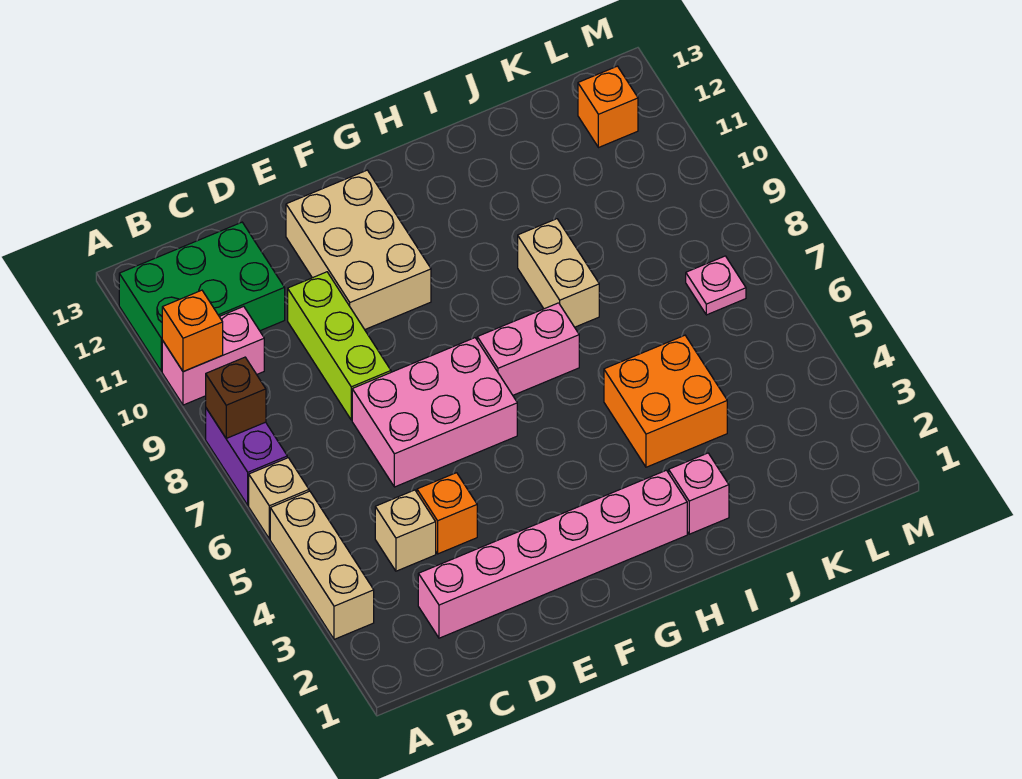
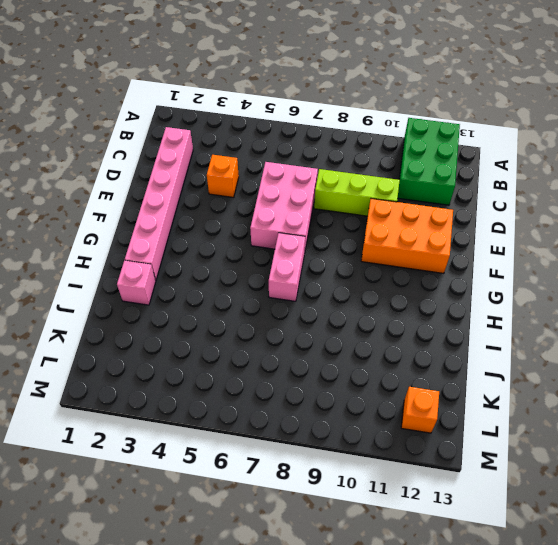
orange 2x3 brick [361,199,453,273] -> tan 2x3 brick [286,170,431,329]
none -> tan 1x3 brick [270,491,374,639]
none -> tan 1x1 brick [249,458,309,539]
none -> purple 1x2 brick [206,408,287,505]

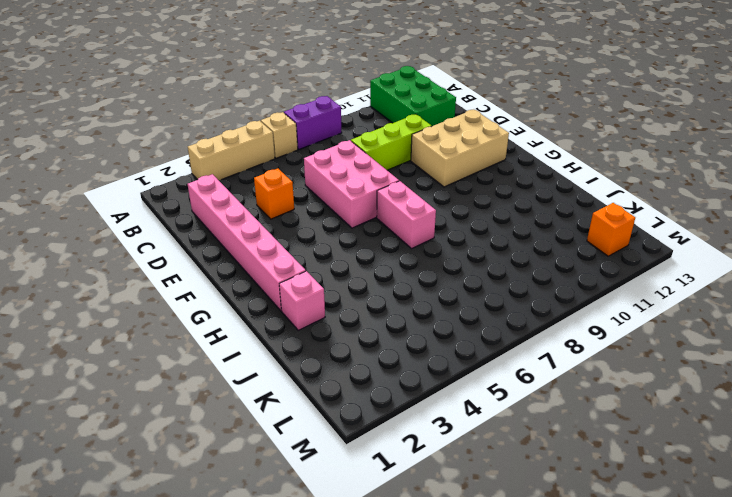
none -> pink 1x2 brick [162,306,264,405]
none -> tan 1x1 brick [375,490,436,571]
none -> orange 2x2 brick [604,335,727,467]

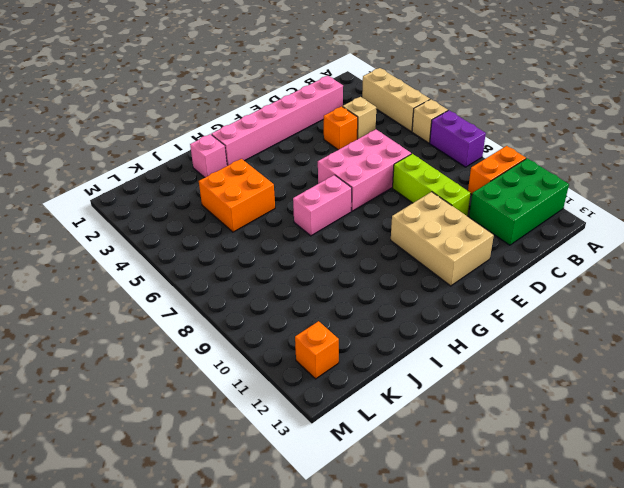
orange 1x2 brick [468,146,526,194] -> pink 1x2 brick [162,306,264,405]
none -> tan 1x2 brick [518,219,599,327]
none -> pink 1x1 plate [686,256,746,315]
none -> brown 1x1 brick [206,357,266,438]

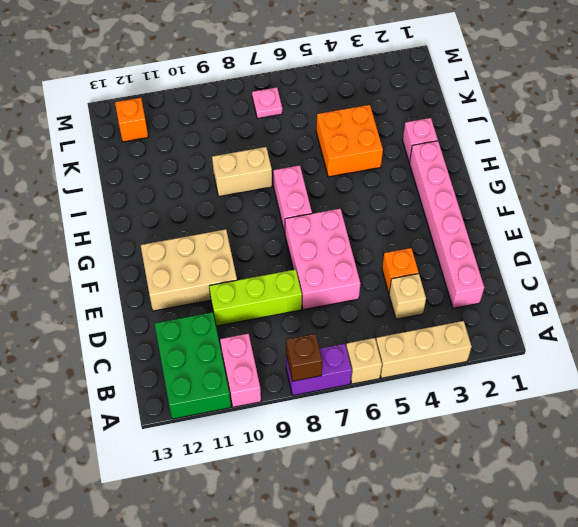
none -> orange 1x1 brick [162,290,223,372]

